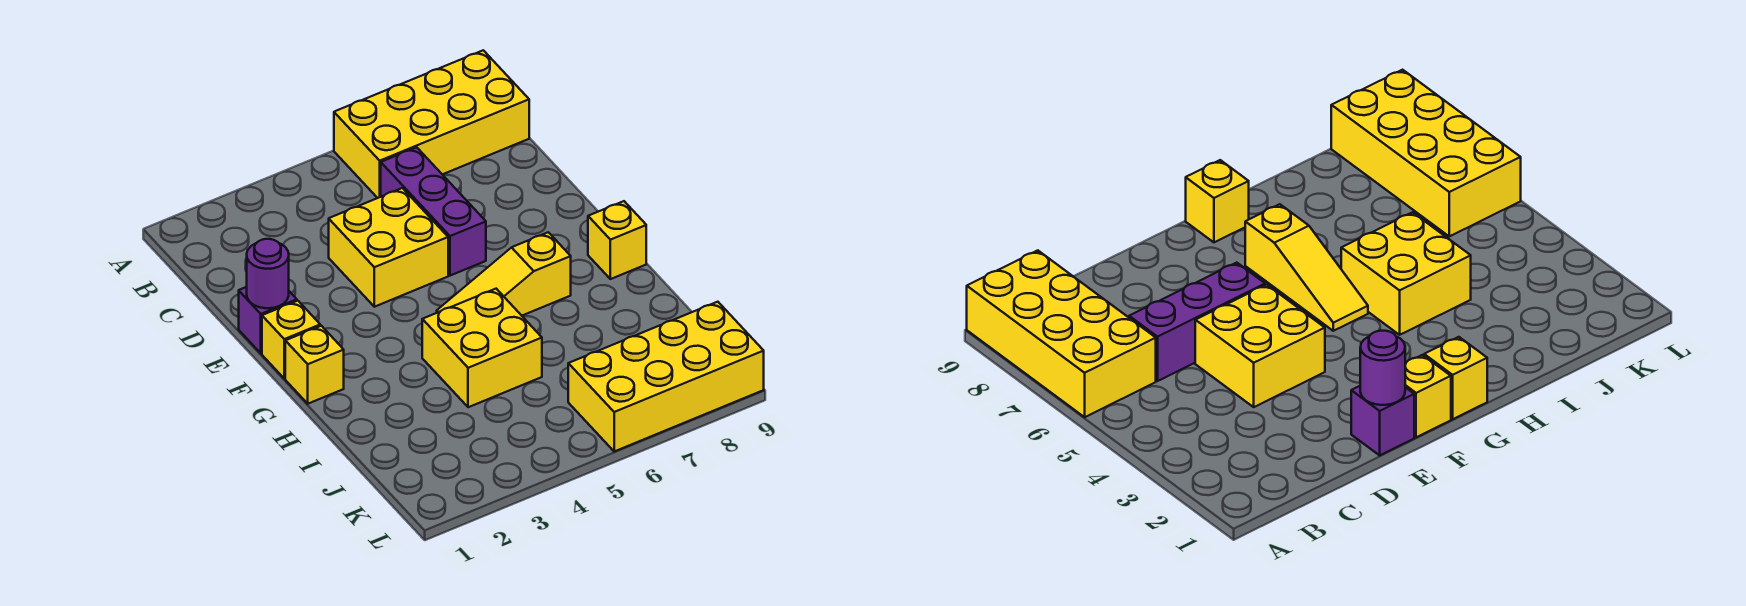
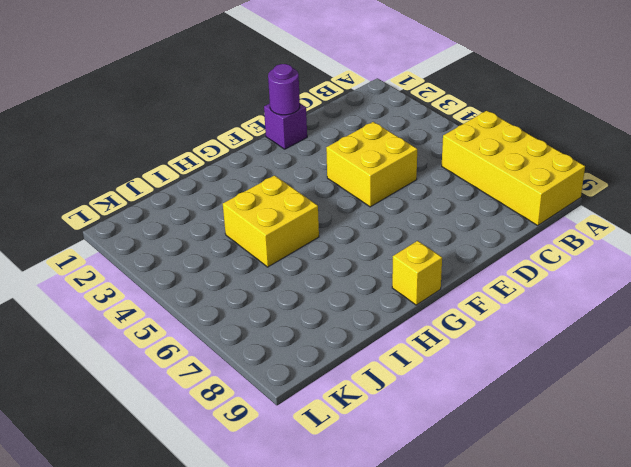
none -> purple 1x3 brick [381,147,486,276]
none -> yellow 1x1 brick [262,301,320,379]

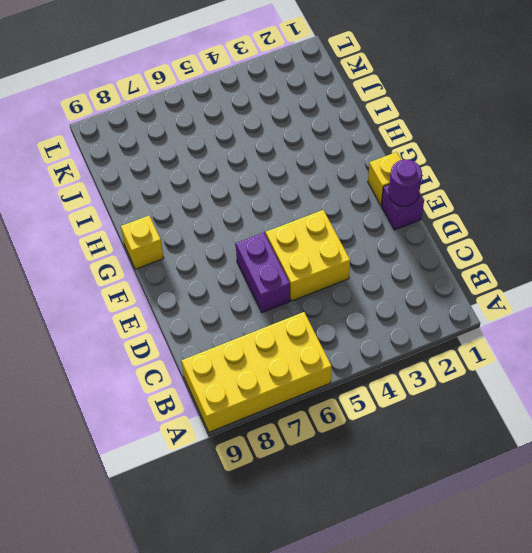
purple 1x2 brick [236,233,290,313] -> purple 1x3 brick [381,147,486,276]
none -> yellow 1x1 brick [285,326,344,404]
none -> yellow 1x3 slope [437,232,571,316]

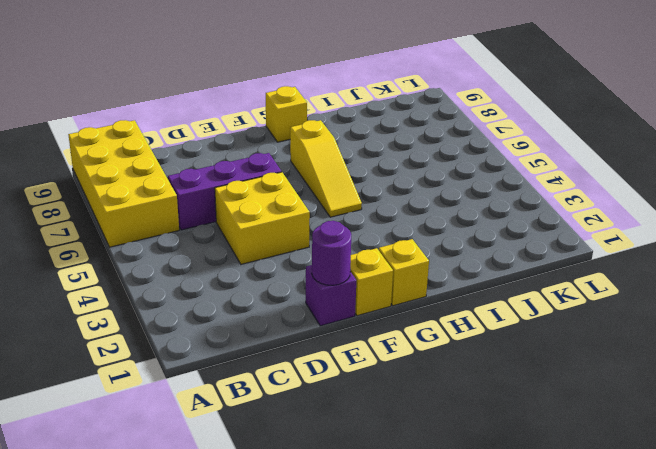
none -> yellow 2x2 brick [422,289,542,407]
none -> yellow 2x4 brick [568,302,764,451]

